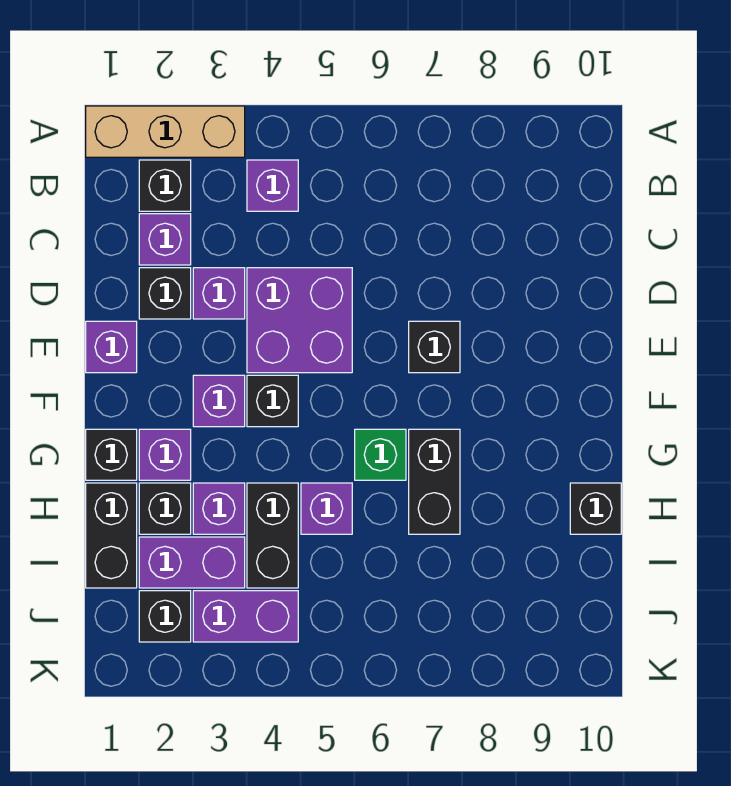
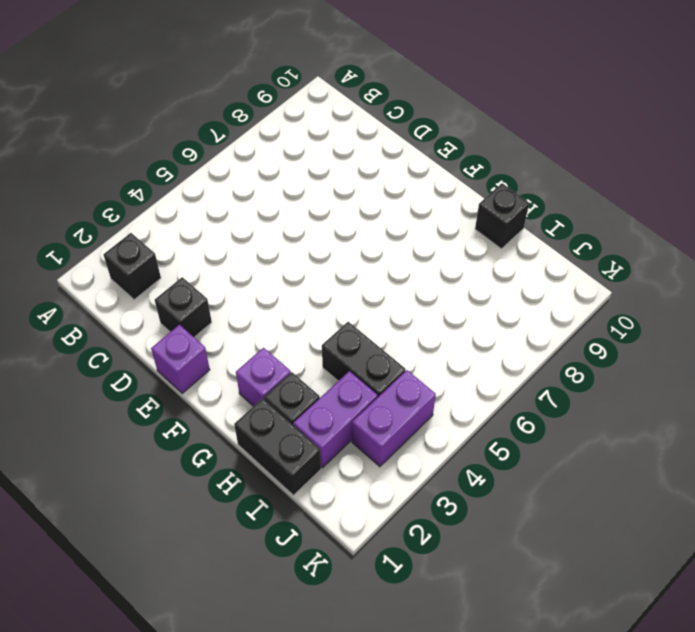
none -> tan 1x3 brick [86,106,245,157]
none -> purple 1x1 brick [247,160,298,211]
none -> purple 1x1 brick [139,214,191,265]

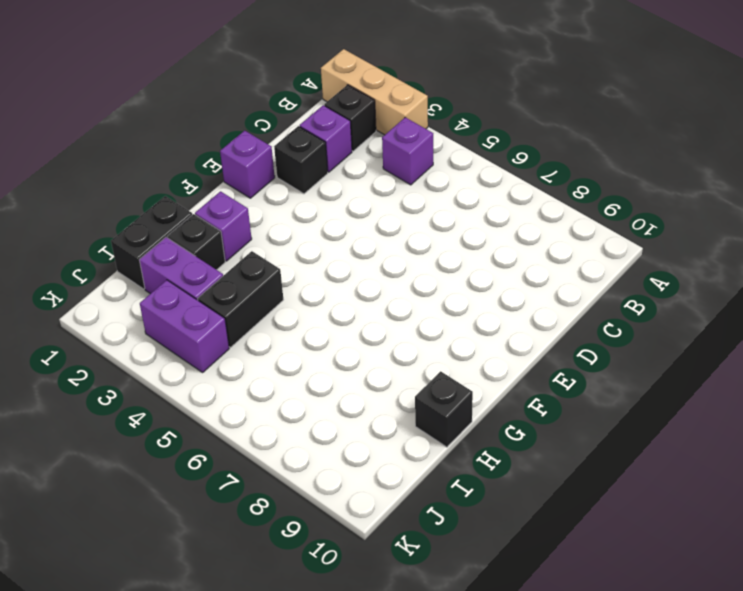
none -> purple 1x1 brick [193,268,245,319]
none -> purple 2x2 brick [247,268,352,373]
none -> black 1x1 brick [409,321,460,373]

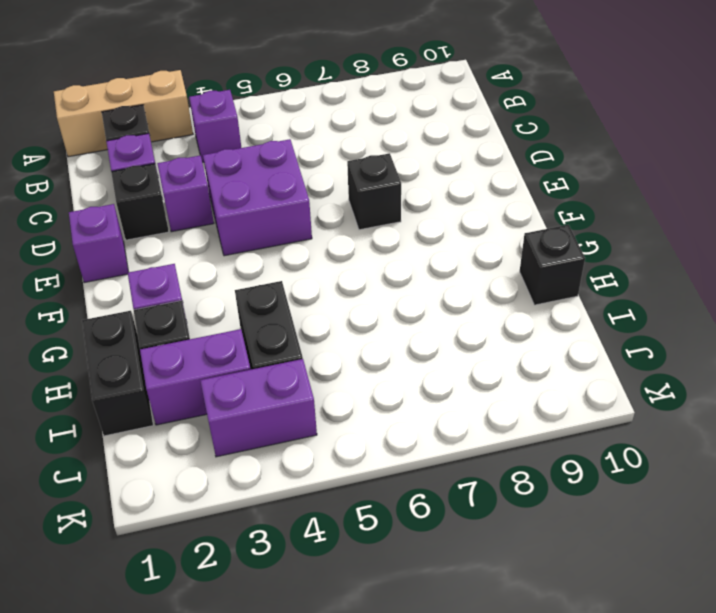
none -> purple 1x1 brick [193,375,245,427]
none -> black 1x1 brick [247,375,298,427]
none -> black 1x1 brick [86,429,137,480]

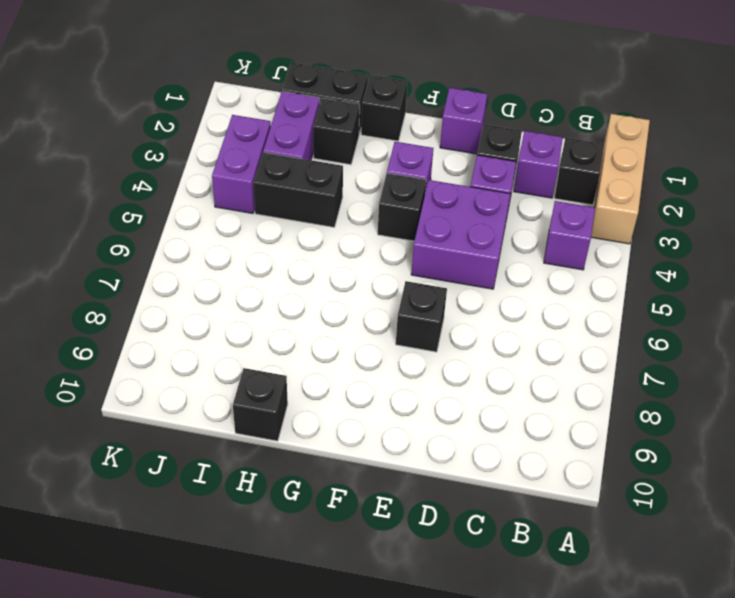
none -> purple 1x1 brick [139,429,191,480]
none -> green 1x1 brick [355,429,406,480]
none -> black 1x2 brick [409,429,460,534]

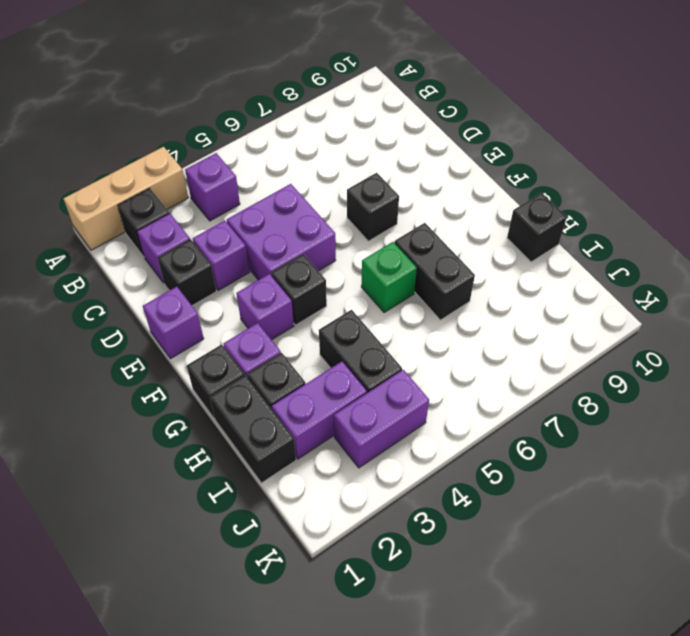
none -> purple 1x1 brick [193,483,245,534]
none -> purple 1x1 brick [301,483,352,534]
none -> black 1x1 brick [139,591,191,642]

